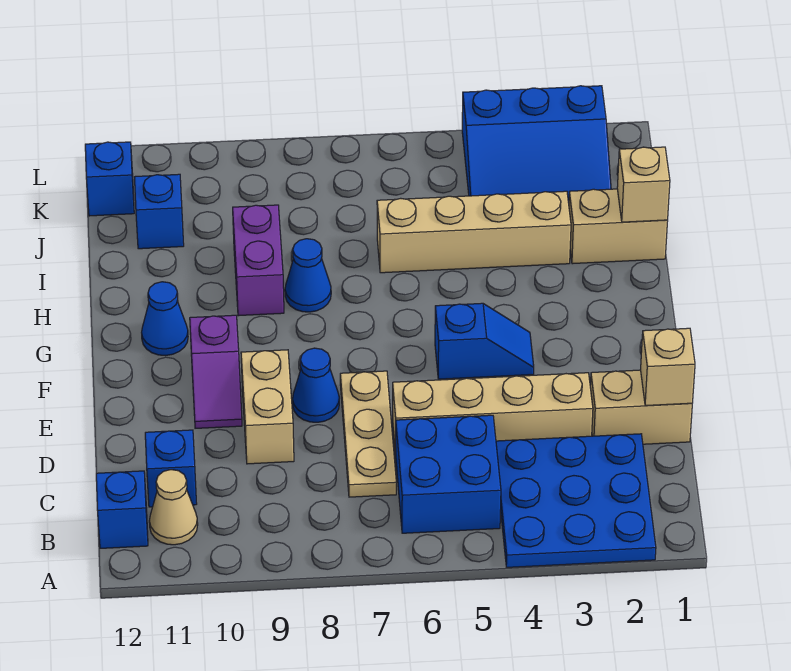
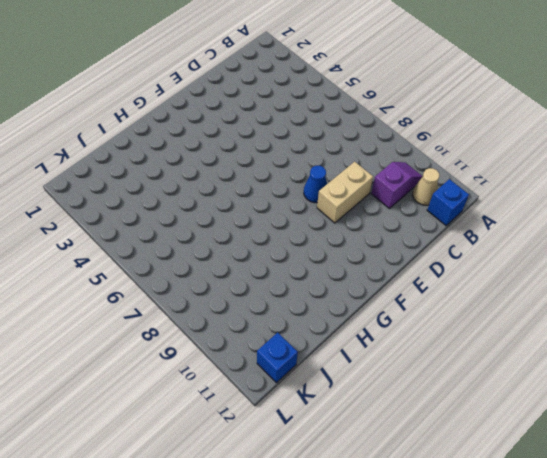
purple 1x2 slope [371,162,423,209] -> purple 1x2 slope moved to [190,315,242,428]
none -> blue 3x3 plate [496,434,656,567]
none -> blue 2x2 brick [396,415,501,533]
none -> tan 1x3 plate [340,371,396,497]

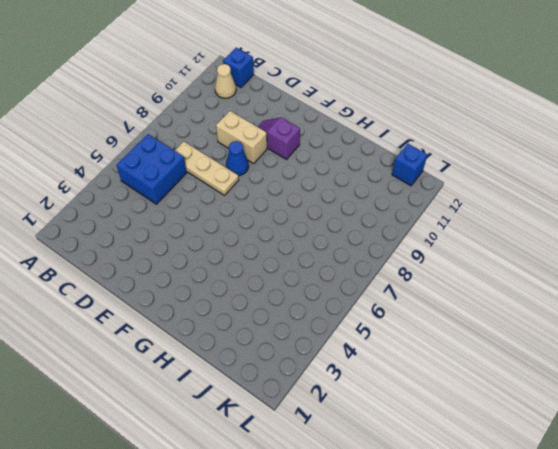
none -> blue 3x3 plate [496,434,656,567]
none -> blue 1x1 brick [145,430,197,507]
none -> tan 1x2 brick [590,370,692,444]

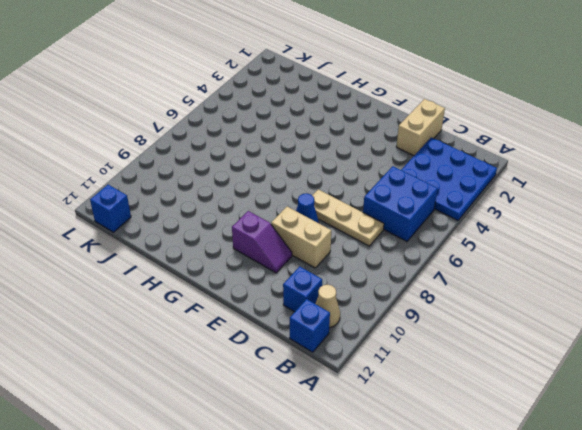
none -> tan 1x4 brick [393,373,593,455]
none -> blue 1x2 slope [435,303,534,379]
none -> blue 1x1 cone [142,282,188,356]

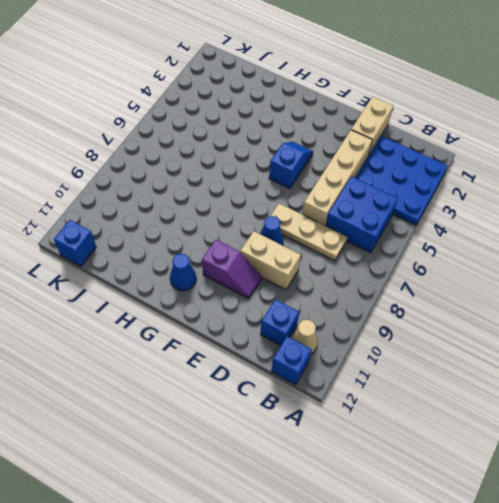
none -> blue 1x1 cone [285,239,331,312]
none -> purple 1x2 brick [233,205,284,316]
none -> tan 1x2 brick [569,189,668,264]

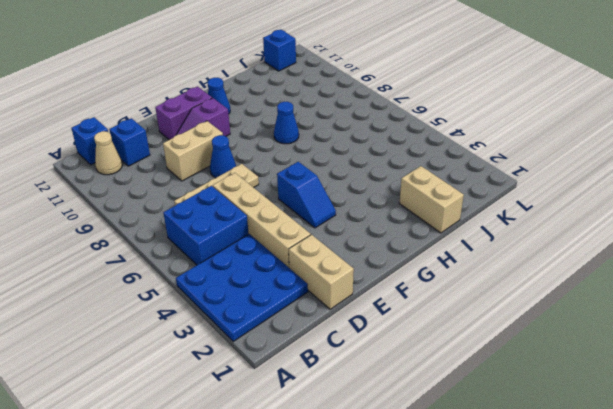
purple 1x2 brick [155,87,212,140] -> purple 1x2 brick moved to [233,205,284,316]
none -> tan 1x4 brick [377,191,571,273]
none -> blue 3x3 slope [462,86,611,203]
none -> blue 1x1 brick [135,174,184,249]

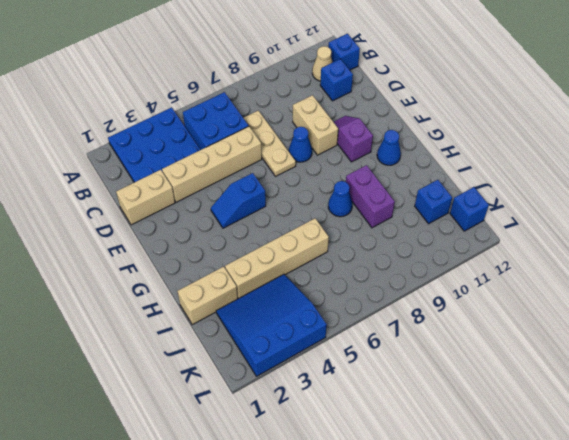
none -> tan 1x1 brick [641,328,695,406]
none -> tan 1x1 brick [617,147,670,222]

